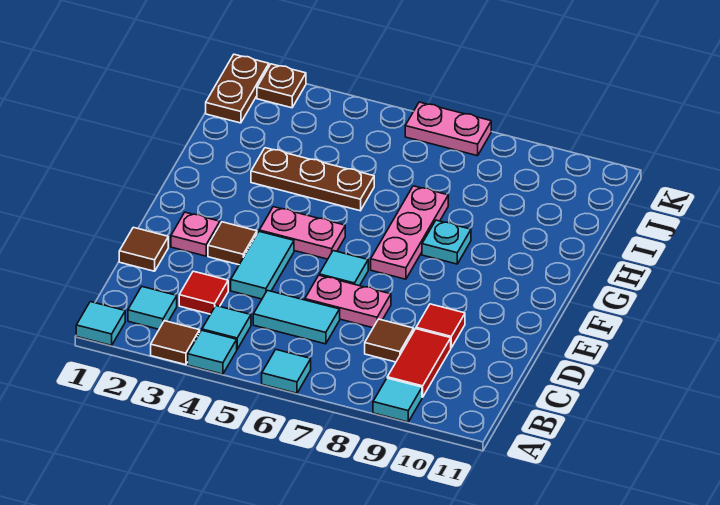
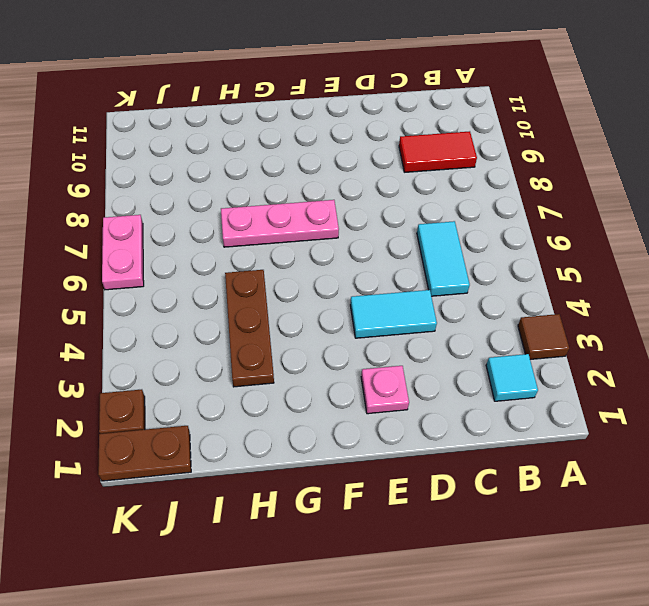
none -> cyan 1x1 tile [76,302,125,346]
none -> cyan 1x1 tile [188,330,237,374]
none -> cyan 1x1 tile [262,350,311,393]

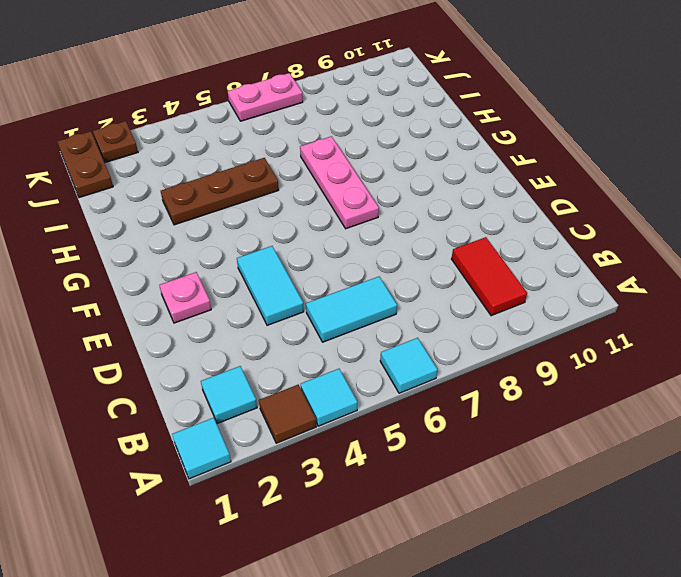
none -> cyan 1x1 tile [373,378,422,422]
none -> cyan 1x1 tile [202,306,251,349]
none -> red 1x1 tile [179,271,228,314]

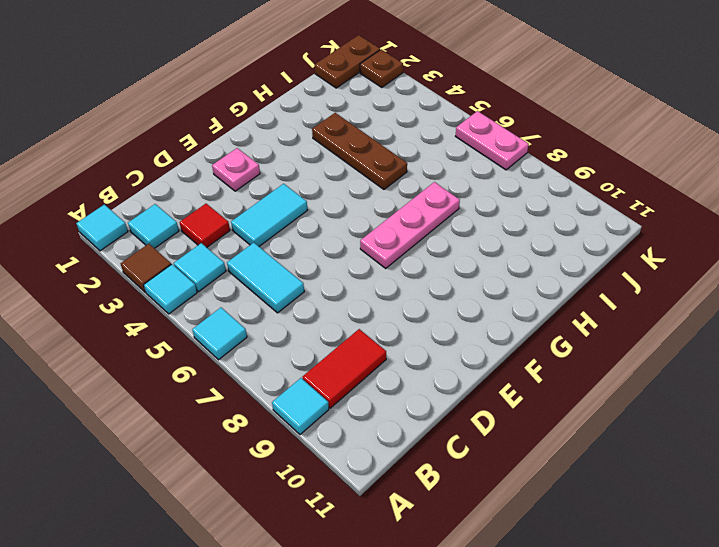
none -> brown 1x1 tile [365,319,414,362]
none -> brown 1x1 tile [119,227,168,271]
none -> pink 1x2 plate [305,275,391,328]

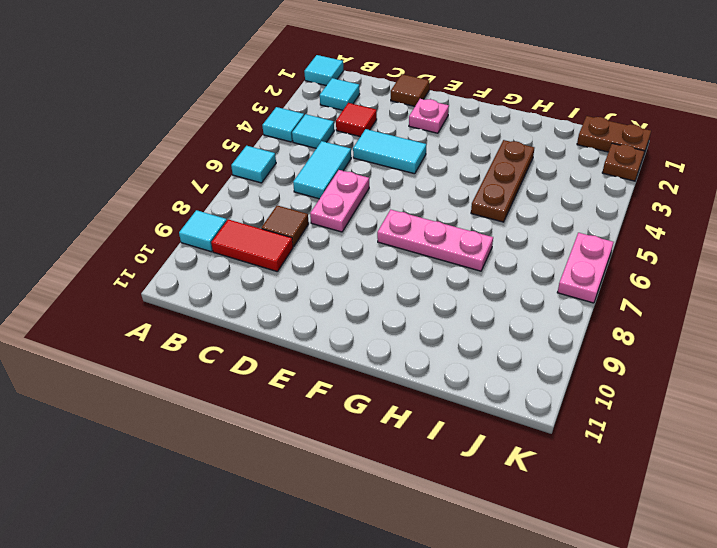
none -> brown 1x1 tile [151,321,200,365]
none -> red 1x1 tile [416,304,465,348]
none -> brown 1x1 tile [208,222,257,265]

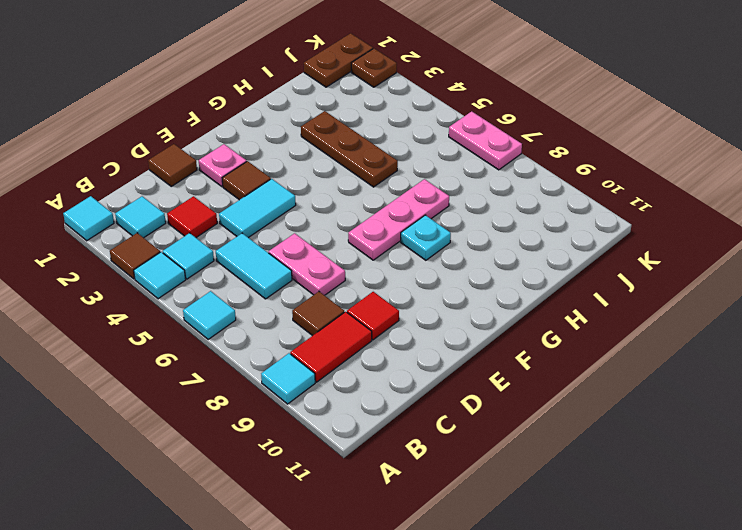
none -> cyan 1x1 tile [319,251,368,286]
none -> pink 1x2 plate [259,207,345,259]

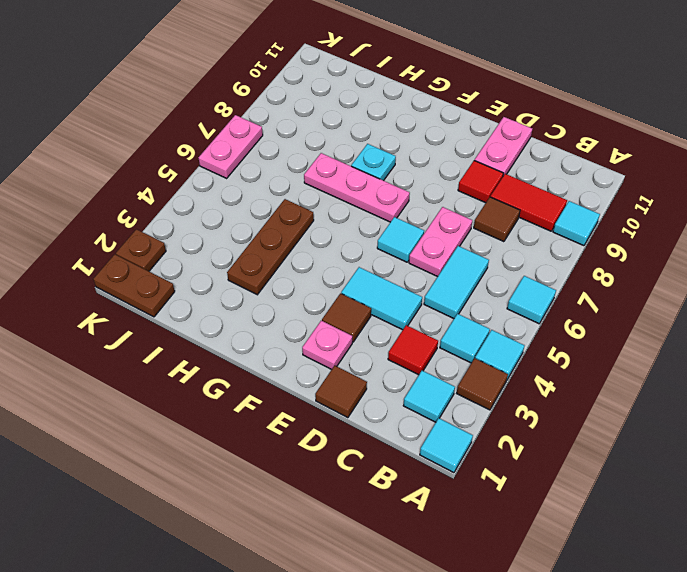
pink 1x2 plate [475,117,532,176] -> pink 1x2 plate moved to [259,207,345,259]

